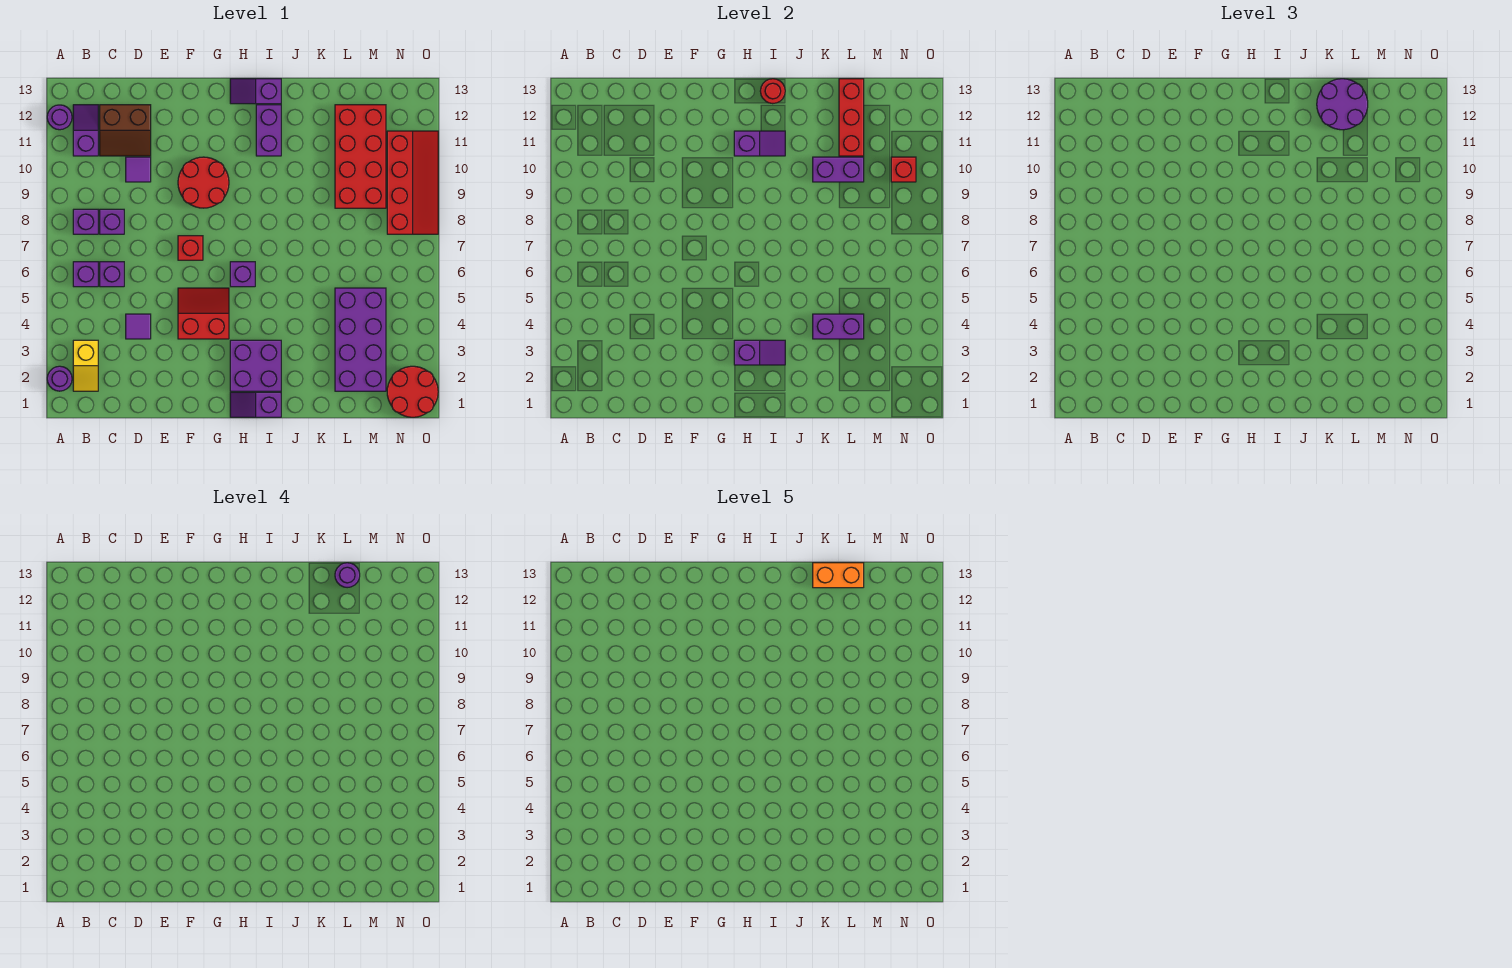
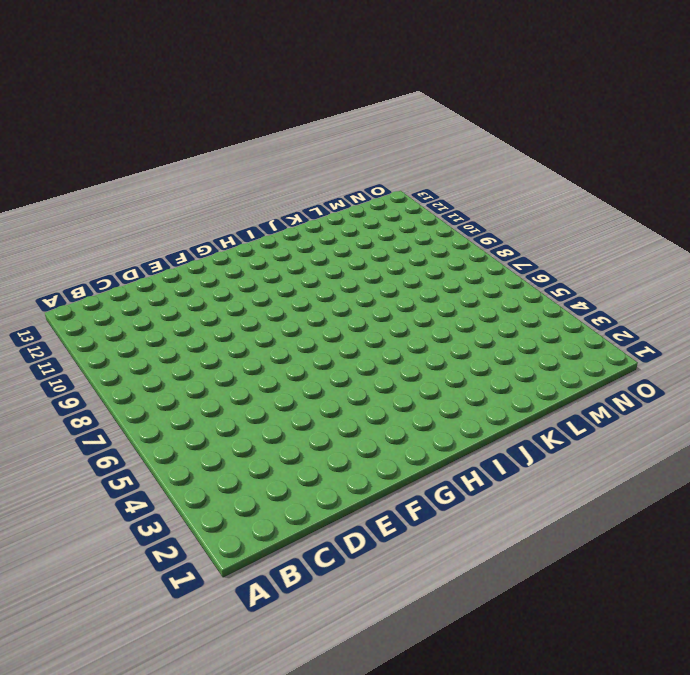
none -> purple 1x1 round brick [47,366,72,391]
none -> purple 1x1 round brick [47,105,72,130]
none -> yellow 1x2 slope [73,340,98,391]
none -> purple 1x1 brick [73,262,98,287]

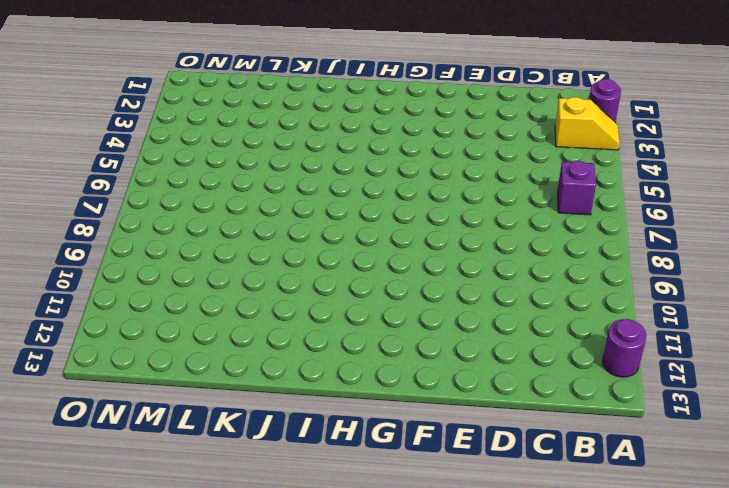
yellow 1x2 slope [555,97,620,150] -> yellow 1x2 slope turned to [73,340,98,391]
none -> purple 1x1 brick [73,209,98,234]
none -> purple 1x2 slope [73,105,98,156]
none -> purple 1x1 brick [100,262,124,287]
none -> purple 1x1 brick [100,209,124,234]

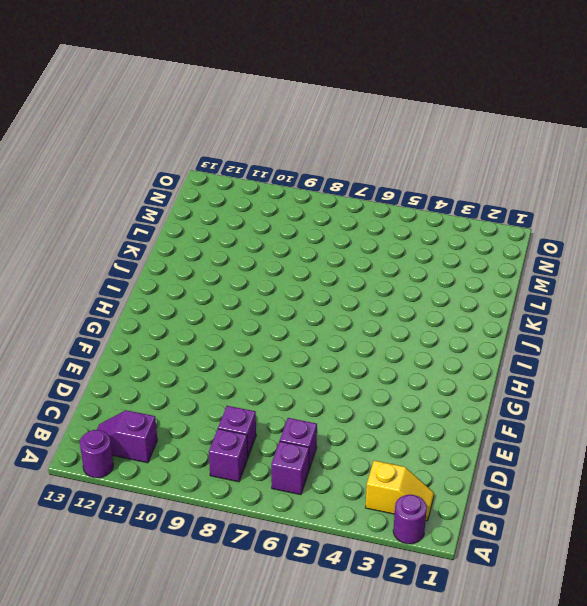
none -> brown 2x2 slope [100,105,151,156]
none -> purple 1x1 tile [126,314,151,339]
none -> purple 1x1 tile [126,157,151,182]
none -> red 2x2 slope [178,288,229,339]

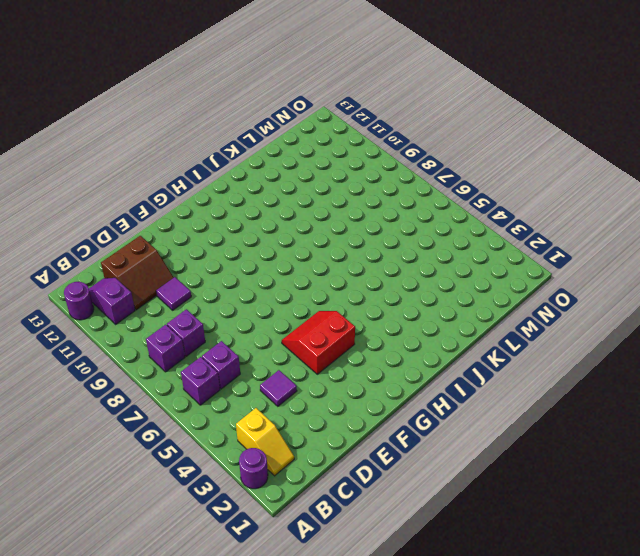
none -> red 1x1 brick [178,236,203,260]
none -> red 2x2 round brick [178,157,229,208]
none -> purple 1x2 slope [230,392,281,417]
none -> purple 2x2 brick [230,340,281,391]

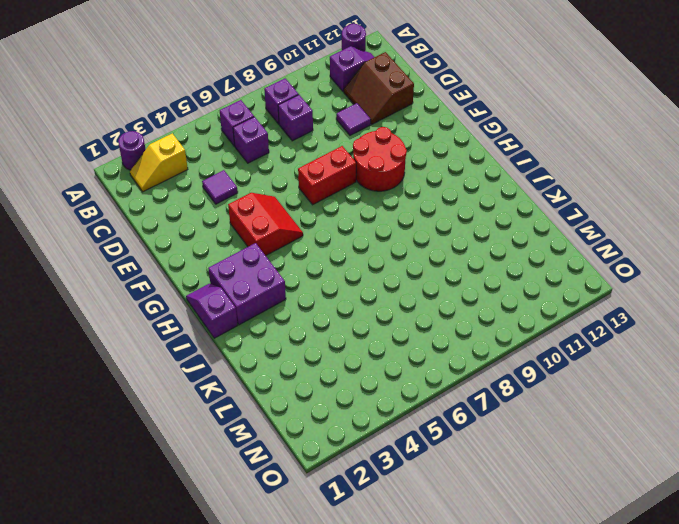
red 1x2 brick [298,146,356,205] -> red 1x1 brick [178,236,203,260]
none -> purple 1x1 brick [230,262,255,287]
none -> purple 1x2 slope [230,79,281,104]
none -> purple 1x2 brick [256,105,281,156]
none -> purple 2x4 brick [335,288,386,391]

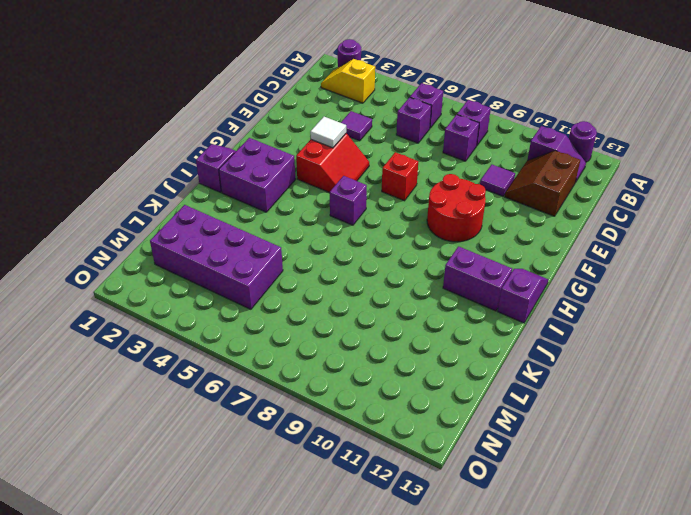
white 1x1 tile [310,117,346,148] -> none
none -> red 2x4 brick [335,105,386,208]
none -> red 2x2 round brick [387,366,438,417]
none -> red 2x4 slope [387,131,438,234]
none -> purple 1x2 slope [734,340,785,365]

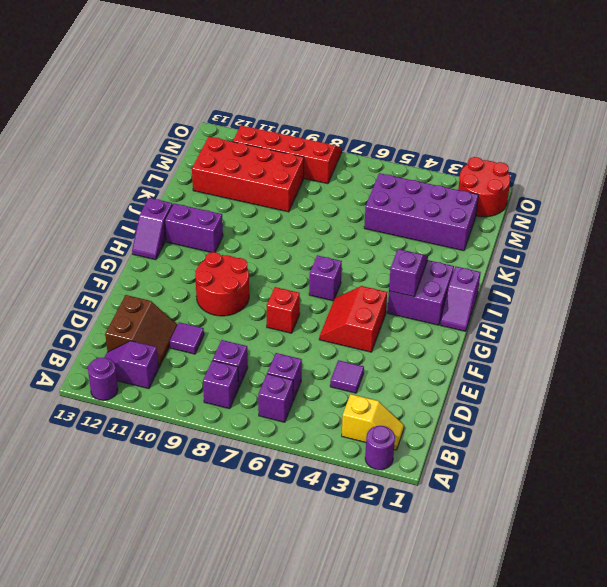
none -> purple 1x2 slope [734,131,785,156]
none -> red 1x1 round brick [760,79,785,104]
none -> purple 1x2 brick [813,314,864,339]
none -> purple 1x2 brick [813,157,864,182]

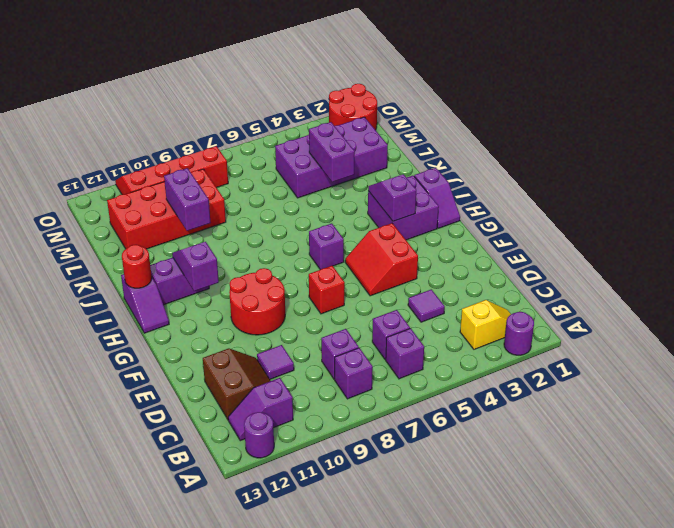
none -> red 1x3 brick [839,79,864,156]
none -> red 1x1 brick [891,157,916,182]
none -> purple 2x2 round brick [1317,79,1368,130]
none -> purple 1x1 round brick [335,563,360,588]

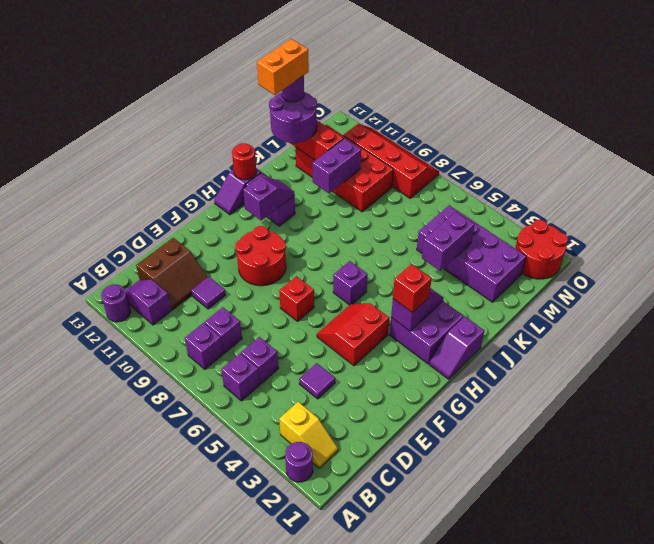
red 1x1 brick [393,264,432,313] -> red 1x1 brick moved to [891,157,916,182]

